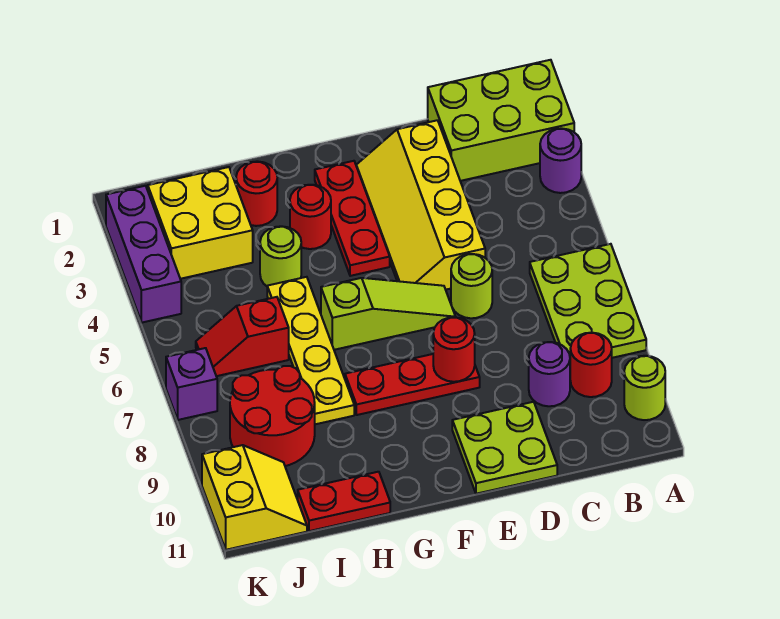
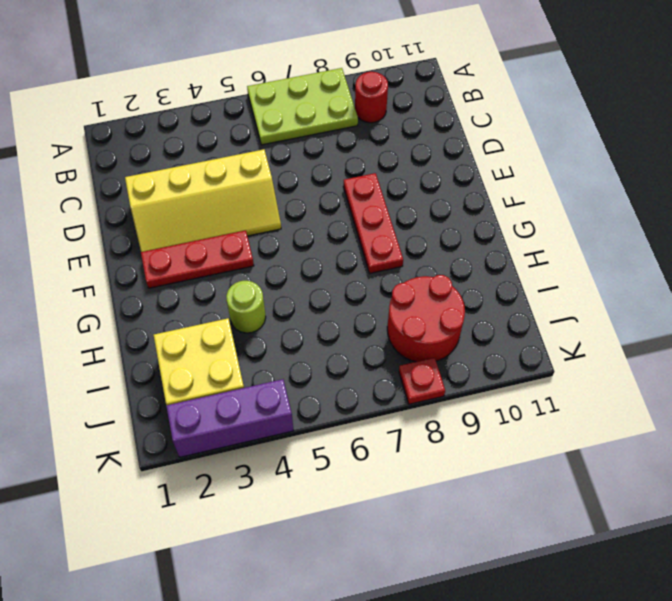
red 1x1 plate [399,358,445,404] -> none
none -> lime 2x3 brick [428,60,574,181]
none -> purple 1x1 round brick [540,128,581,193]
none -> lime 1x1 round brick [624,356,665,420]

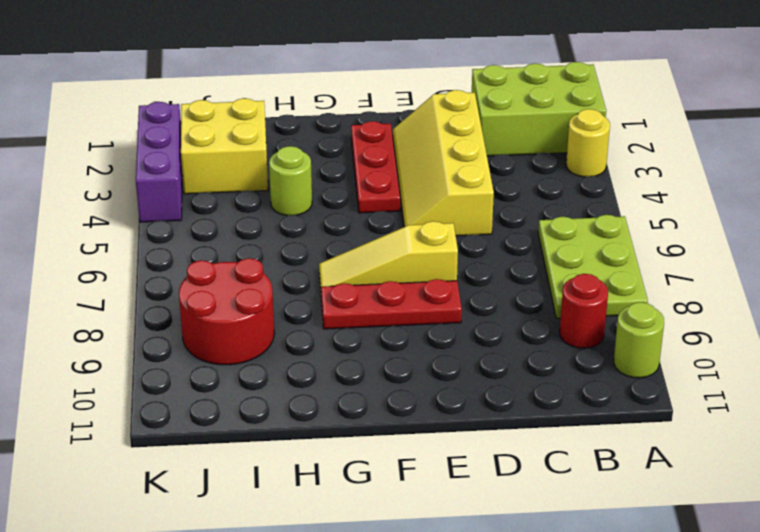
yellow 1x1 round brick [566,109,610,177] -> purple 1x1 round brick [540,128,581,193]
yellow 1x3 slope [319,221,458,288] -> none
none -> purple 1x1 round brick [529,342,570,406]
none -> lime 1x1 round brick [451,254,492,318]
none -> lime 2x2 plate [452,402,557,494]

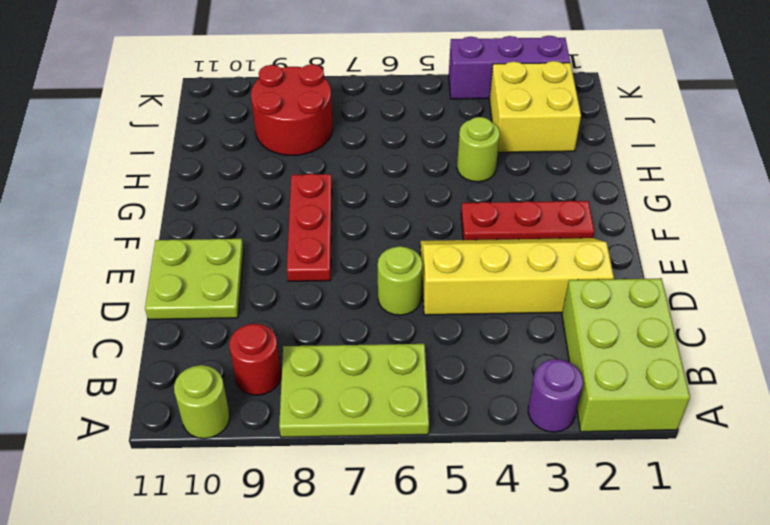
none -> purple 1x1 round brick [529,342,570,406]
none -> lime 1x3 slope [321,278,455,350]
none -> red 1x1 round brick [290,185,331,249]

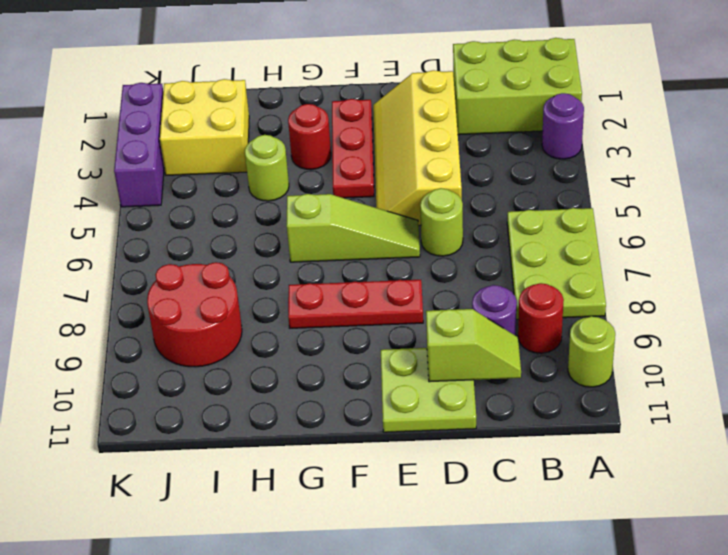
lime 1x2 slope [426,309,521,382] -> none
none -> red 1x1 round brick [236,161,277,226]
none -> yellow 1x4 plate [267,277,354,424]
none -> red 1x2 plate [298,472,390,531]

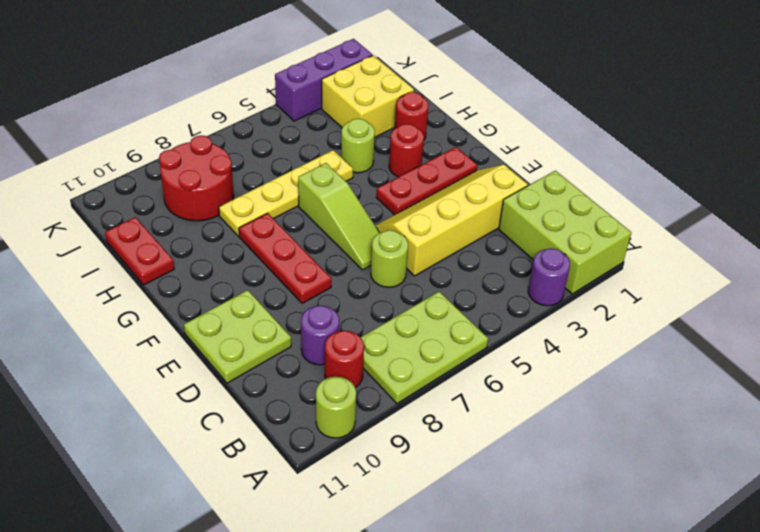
none -> red 1x2 slope [196,297,289,376]
none -> yellow 2x2 slope [202,445,307,550]
none -> purple 1x1 brick [166,348,217,420]

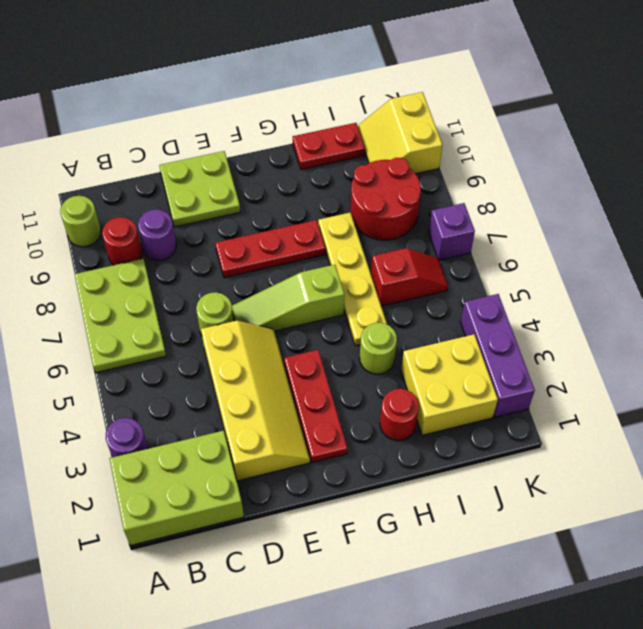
none -> red 1x1 round brick [290,185,331,249]
none -> red 1x1 round brick [433,317,475,382]

